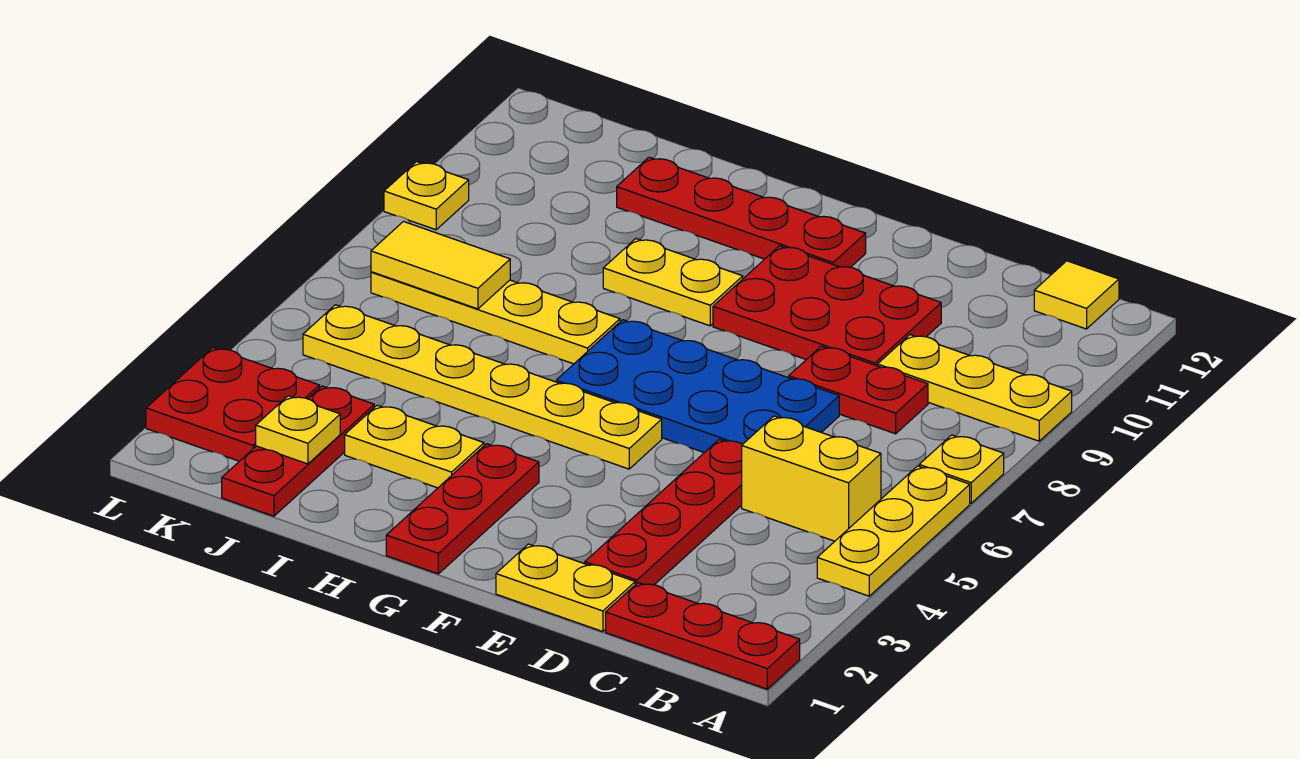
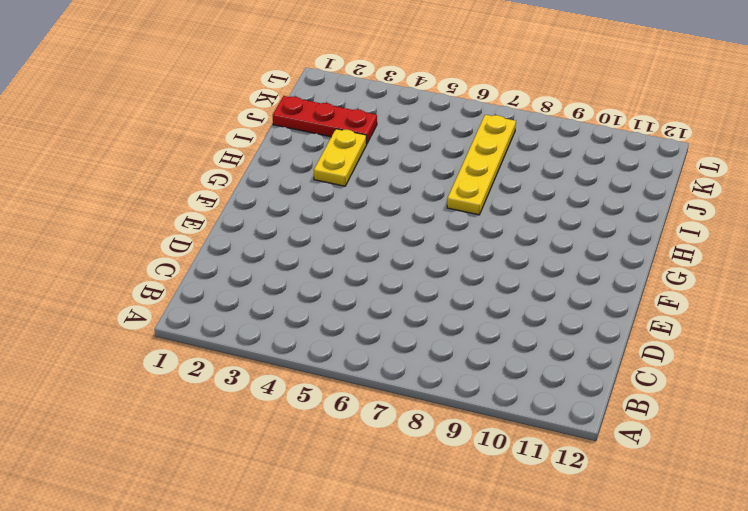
none -> red 1x3 plate [606,583,800,689]
none -> yellow 1x3 plate [817,466,970,596]
none -> yellow 1x1 plate [919,435,1004,503]

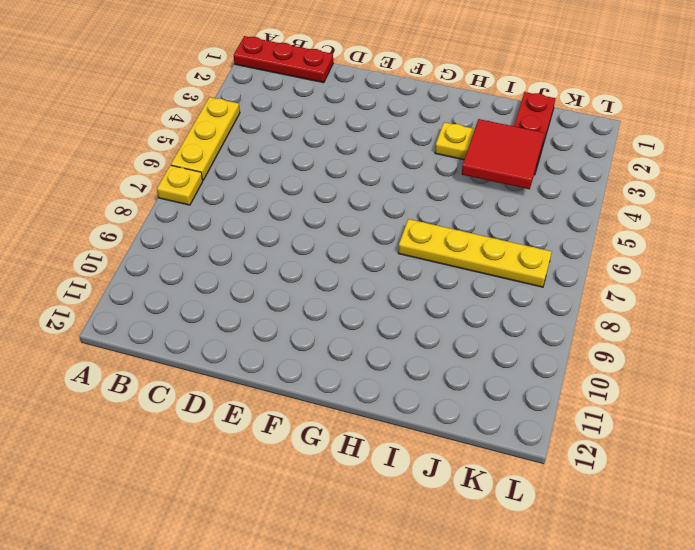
red 2x2 tile [462,119,545,189] -> none
none -> yellow 1x3 plate [878,335,1072,441]
none -> yellow 1x2 brick [742,416,881,541]
none -> yellow 1x1 tile [1034,261,1119,329]

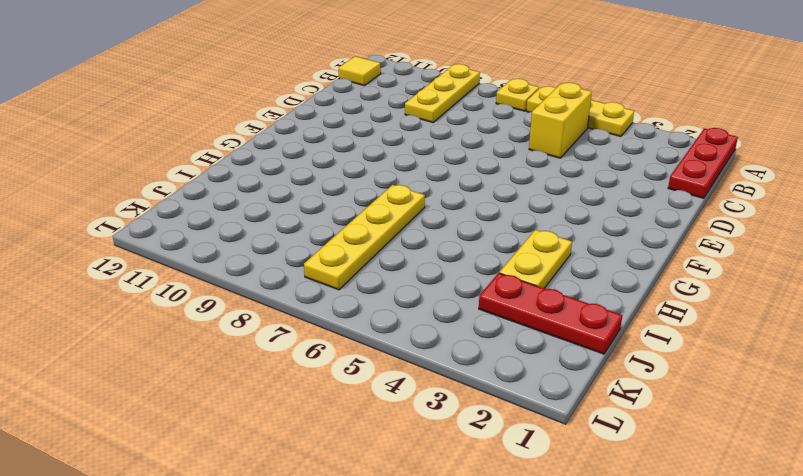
none -> red 1x2 plate [789,346,928,434]
none -> yellow 1x2 plate [496,544,635,632]
none -> red 1x4 plate [585,439,743,585]

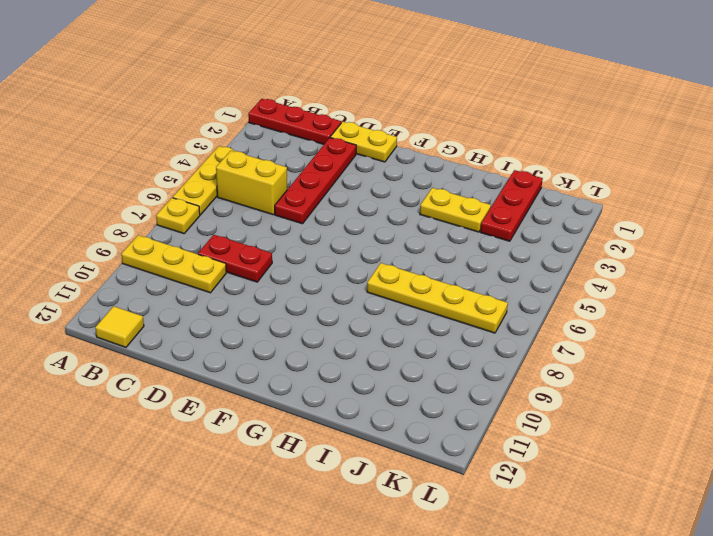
none -> blue 2x4 plate [556,320,839,453]
none -> red 2x3 plate [713,246,941,366]
none -> yellow 1x6 plate [303,305,662,469]

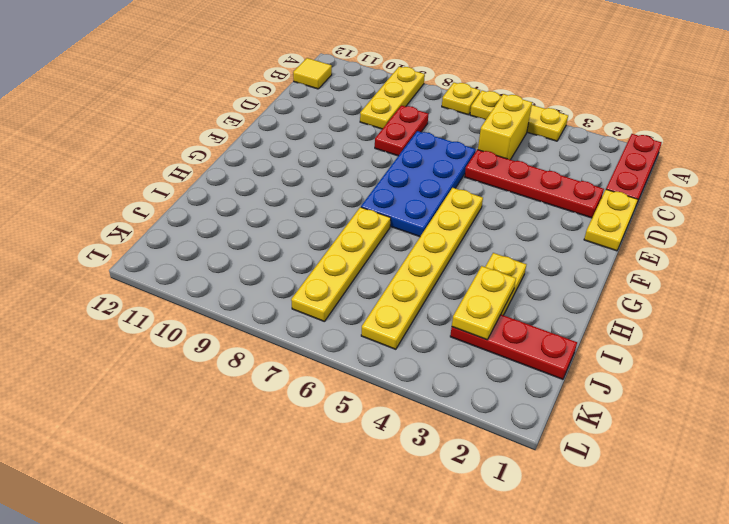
yellow 1x2 plate [452,266,516,340] -> yellow 1x2 plate moved to [603,239,743,326]
none -> red 2x3 plate [713,246,941,366]
none -> red 1x4 plate [617,157,866,267]
none -> red 1x3 plate [386,444,539,574]

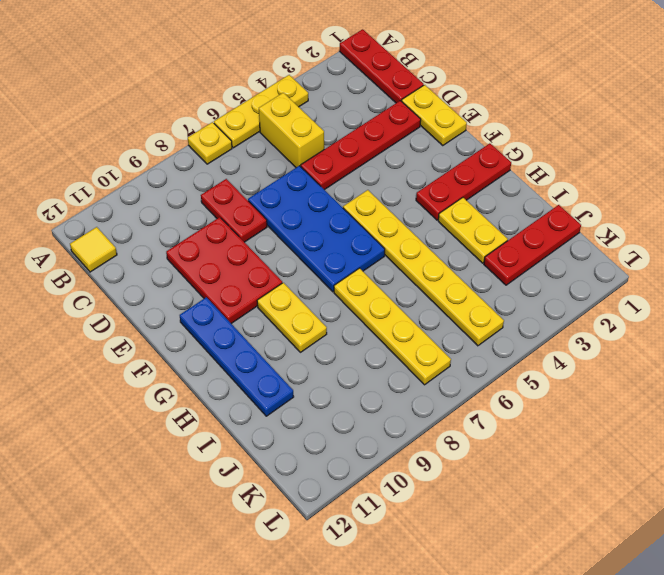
blue 1x4 plate [180,297,294,416] -> red 1x4 plate [617,157,866,267]
none -> yellow 1x3 plate [878,335,1072,441]
none -> red 2x2 plate [146,348,320,461]
none -> yellow 1x1 plate [384,162,469,230]

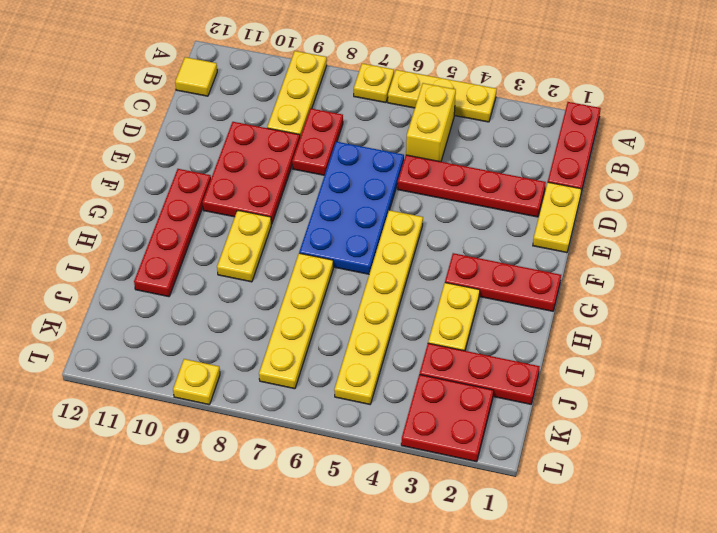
none -> yellow 1x1 plate [256,396,340,464]
none -> yellow 1x2 tile [371,222,510,309]

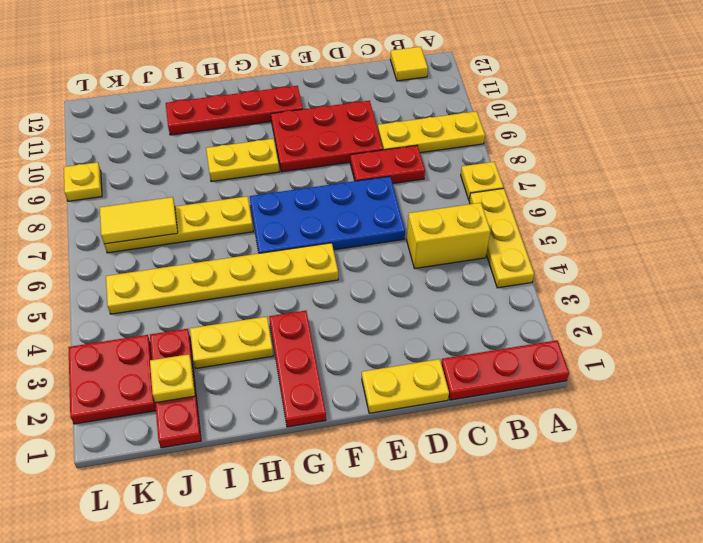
none -> red 1x4 plate [585,439,743,585]

